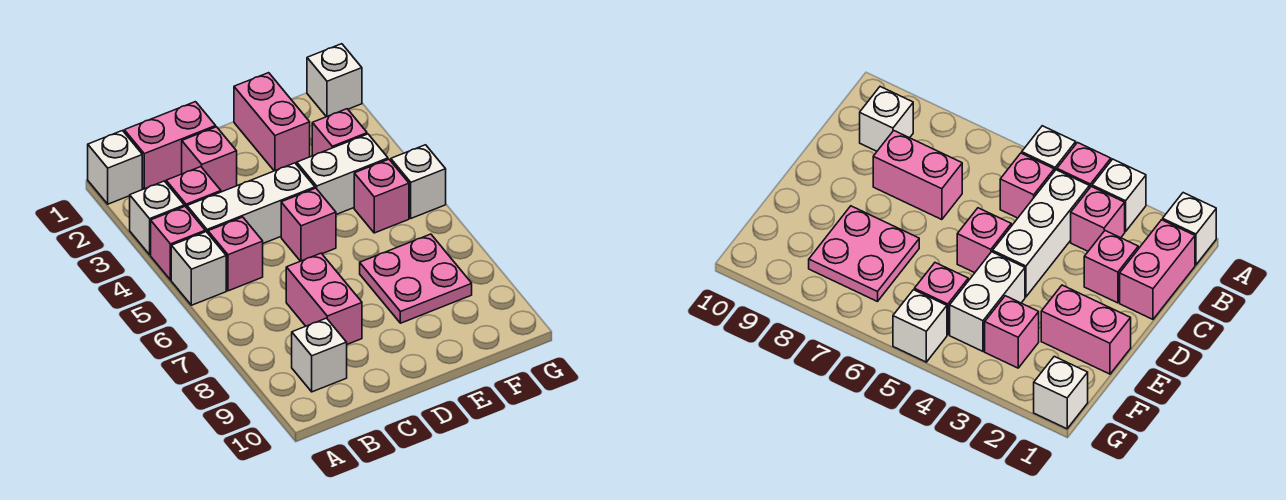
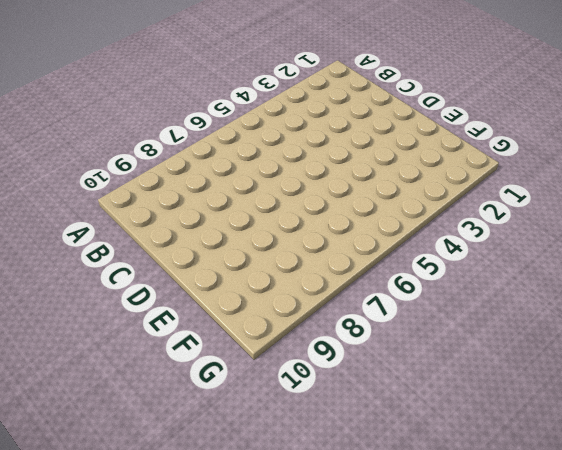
none -> white 1x1 brick [88,131,142,204]
none -> white 1x1 brick [130,181,184,255]
none -> pink 1x1 brick [151,206,205,280]

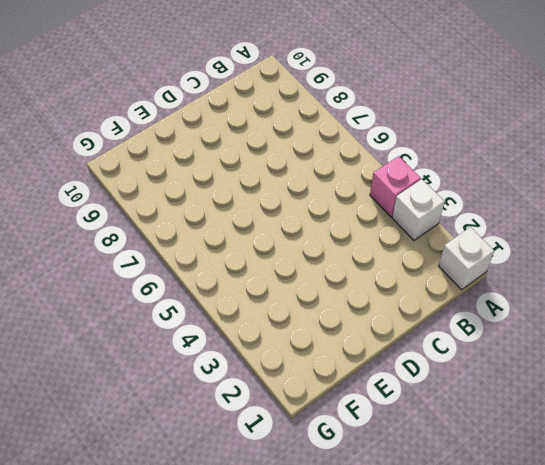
none -> white 1x1 brick [171,232,226,305]
none -> pink 1x2 brick [124,102,216,189]
none -> pink 1x1 brick [166,167,221,208]

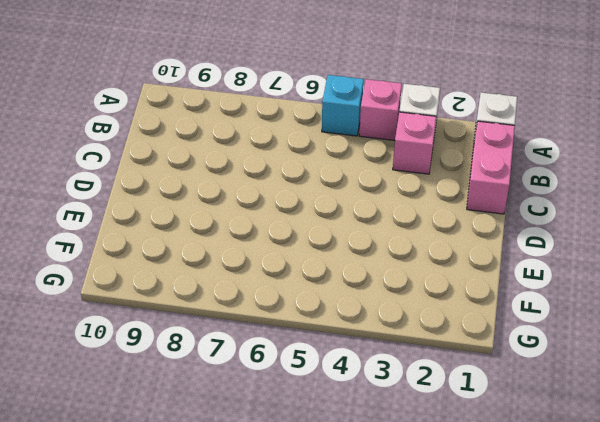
cyan 1x1 brick [322,75,364,136] -> white 1x1 brick [171,232,226,305]
none -> white 1x3 brick [187,163,315,243]
none -> pink 1x1 brick [208,217,263,291]
none -> white 1x1 brick [292,318,347,392]

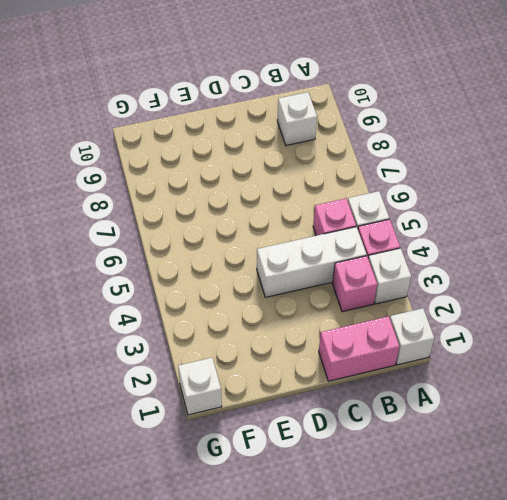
none -> pink 1x1 brick [182,127,237,192]
none -> pink 1x2 brick [286,253,362,344]
none -> pink 1x1 brick [281,188,336,261]

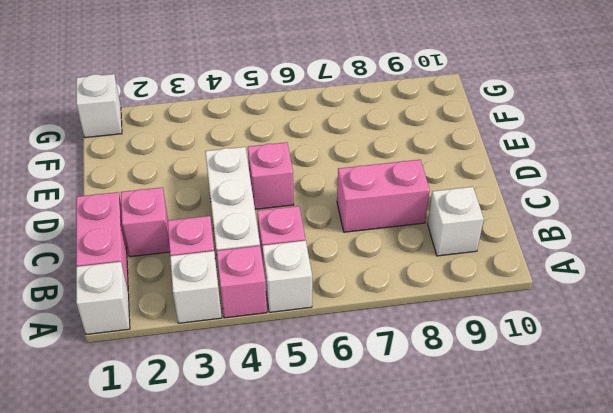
none -> pink 1x2 brick [234,73,310,171]
none -> white 1x2 brick [297,134,388,215]
none -> pink 2x2 plate [360,234,472,323]

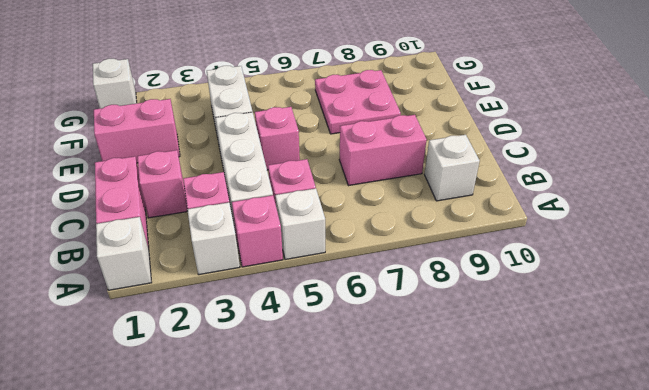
none -> pink 1x1 brick [312,109,367,156]
none -> pink 1x1 brick [354,159,409,233]
none -> white 1x1 brick [391,145,446,218]

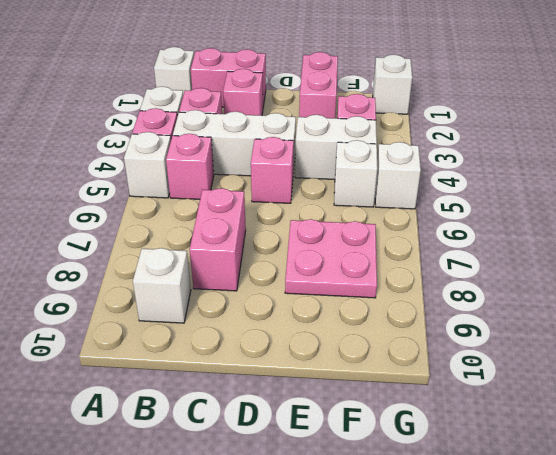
white 1x1 brick [334,140,377,207] -> pink 1x1 brick [354,159,409,233]

